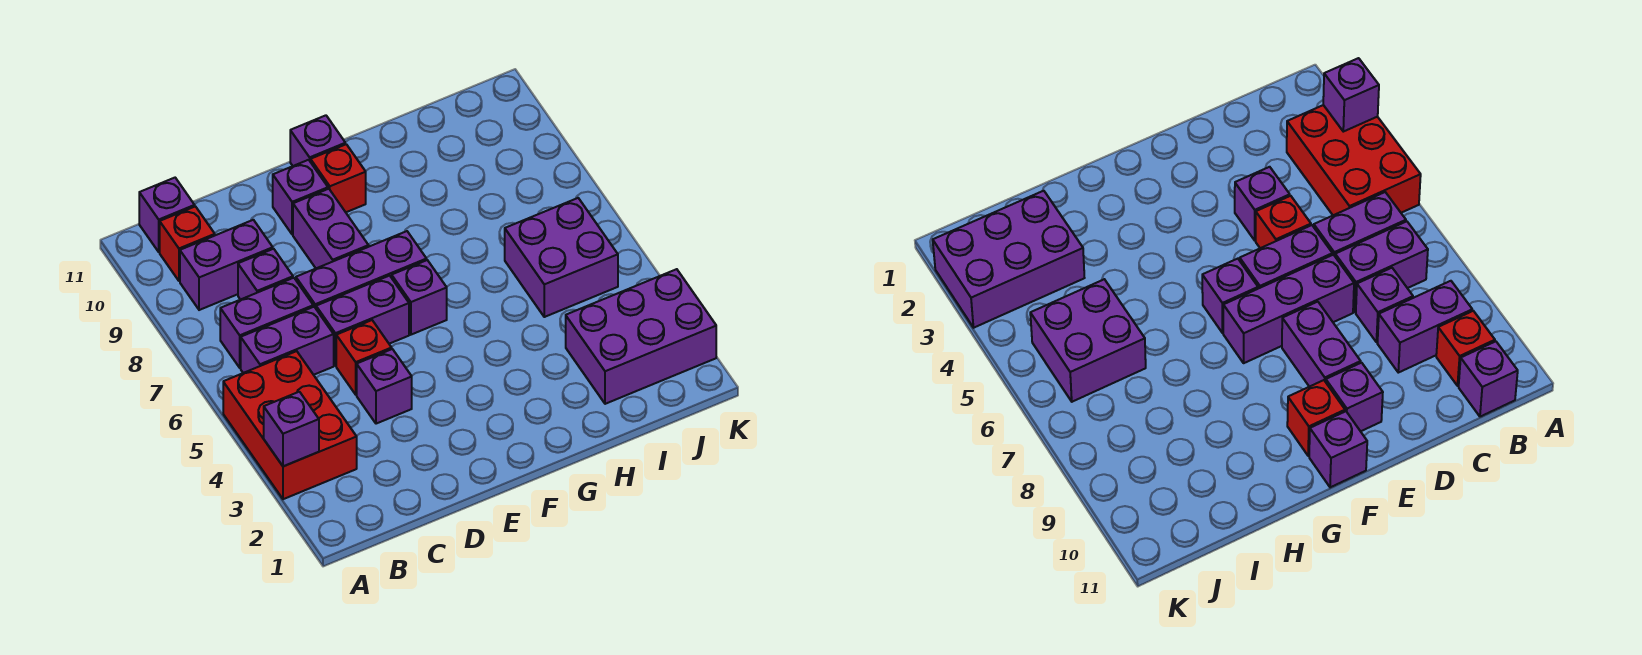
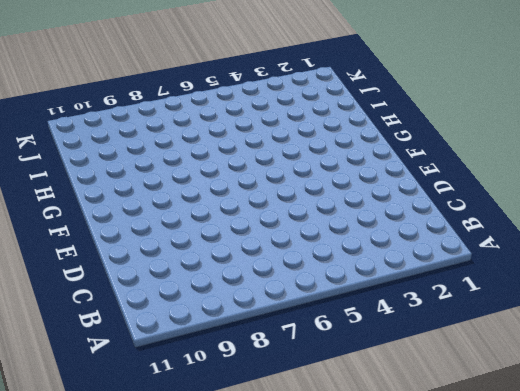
none -> red 2x3 brick [223,351,357,499]
none -> purple 1x2 brick [241,307,334,375]
none -> purple 1x2 brick [220,278,313,368]

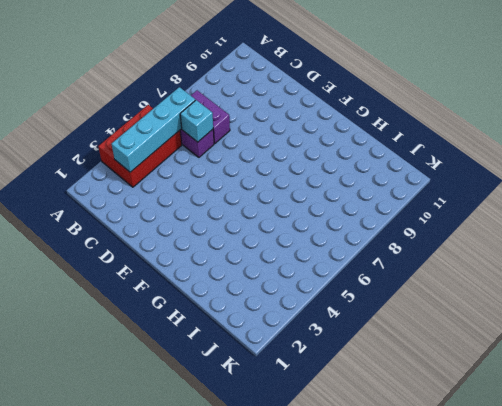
cyan 1x4 brick [112,87,195,172] -> none
cyan 1x1 brick [180,100,213,142] -> none
none -> purple 1x2 brick [180,220,273,310]
none -> red 1x1 brick [160,206,215,281]
none -> purple 1x1 brick [139,178,195,252]

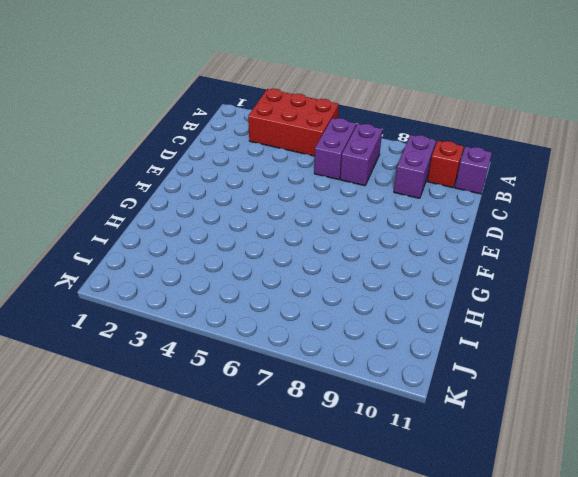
none -> purple 1x1 brick [238,249,293,300]
none -> purple 1x1 brick [357,349,412,424]
none -> red 1x1 brick [336,320,392,395]

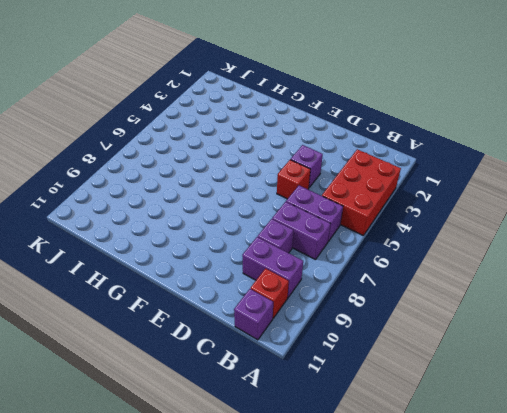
none -> purple 1x2 brick [316,276,409,366]
none -> purple 1x3 brick [296,231,427,308]
none -> purple 1x2 brick [293,189,369,268]

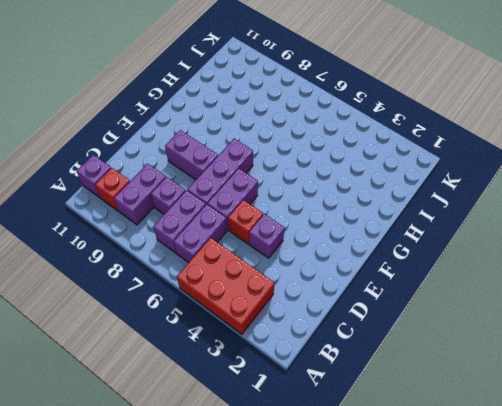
none -> purple 1x1 brick [273,160,328,234]
none -> purple 1x1 brick [392,260,447,335]
none -> red 1x1 brick [311,144,366,212]

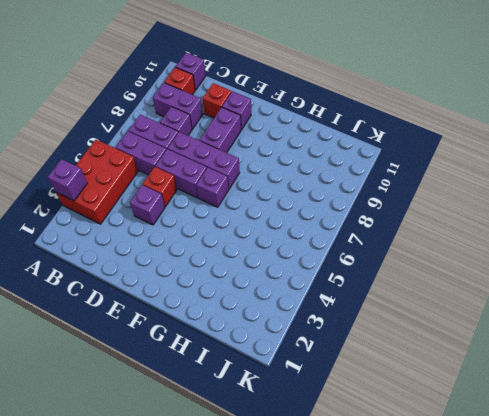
red 1x1 brick [203,83,231,118] -> red 1x1 brick moved to [311,144,366,212]
none -> purple 1x1 brick [290,115,345,166]
none -> purple 2x3 brick [566,269,716,404]
none -> purple 2x2 brick [505,198,618,317]

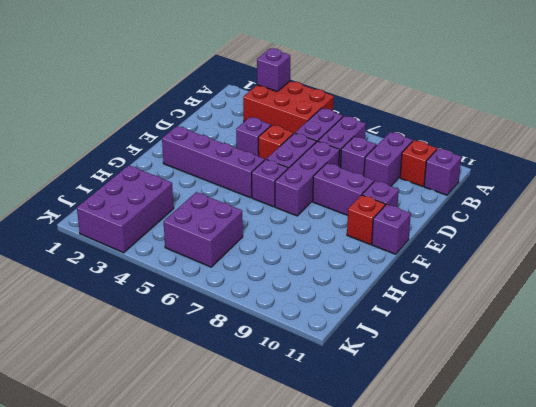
purple 1x4 brick [162,126,265,198] -> none

